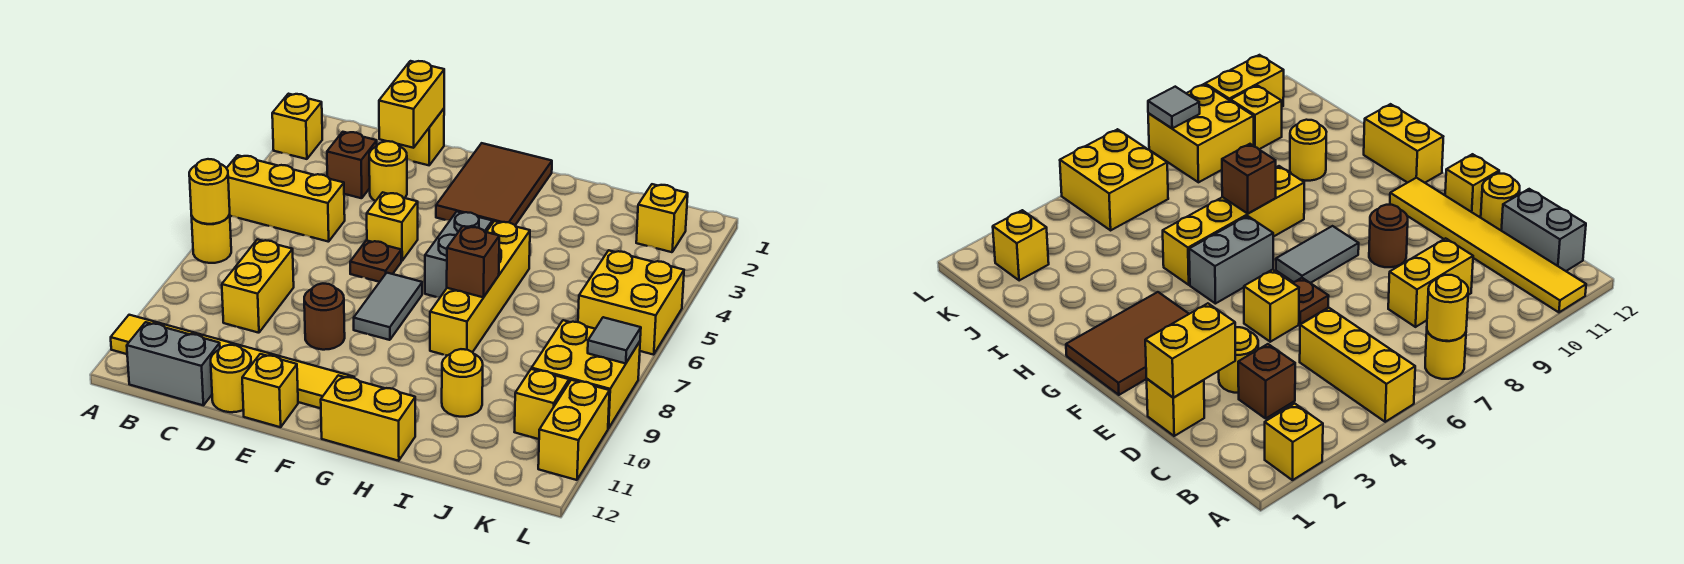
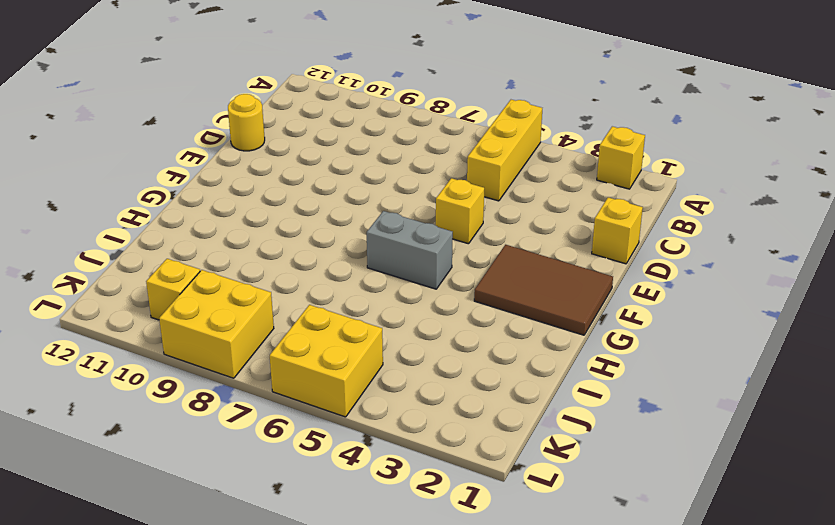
none -> yellow 1x1 round brick [191,214,231,263]
none -> yellow 1x6 tile [111,315,354,408]
none -> grey 1x2 brick [127,322,220,405]

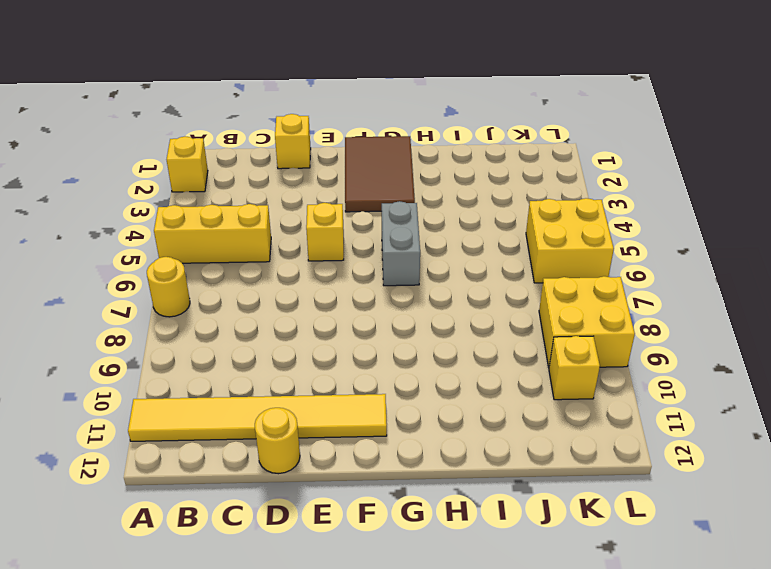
none -> grey 1x2 brick [127,322,220,405]
none -> brown 1x1 brick [327,132,377,198]
none -> yellow 1x2 brick [222,239,294,333]

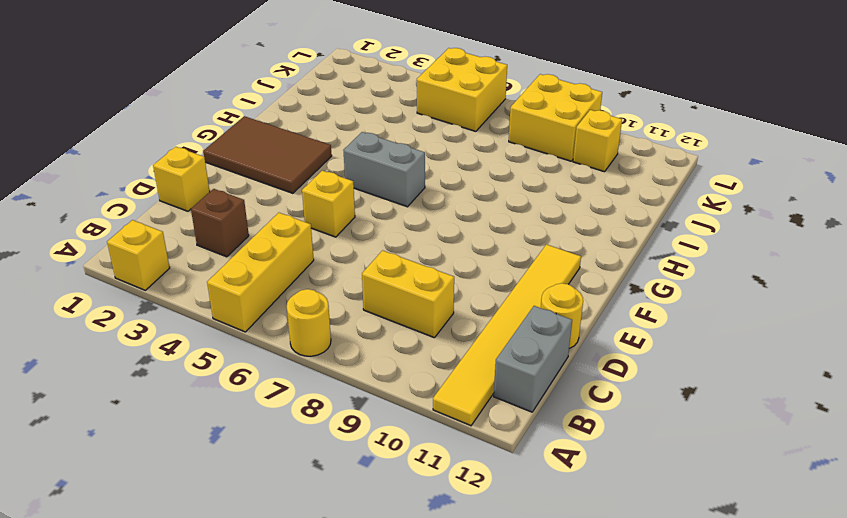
none -> yellow 1x1 round brick [369,141,407,201]
none -> brown 1x1 plate [350,240,401,282]
none -> brown 1x1 round brick [304,284,345,350]

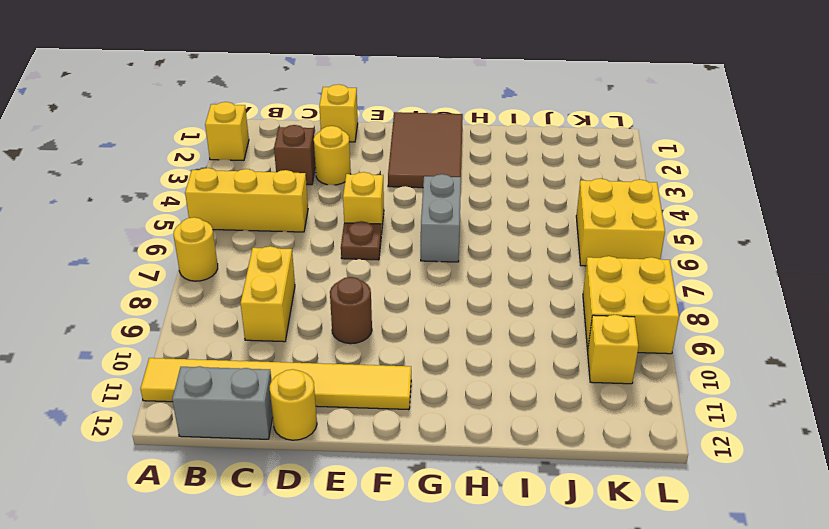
none -> yellow 1x1 brick [242,354,298,427]
none -> grey 1x2 tile [354,273,422,340]
none -> yellow 1x2 brick [321,375,415,461]

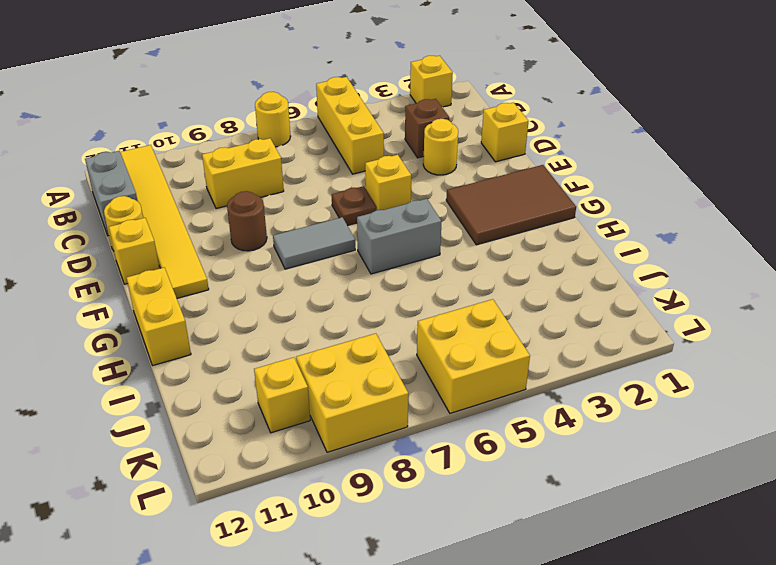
none -> yellow 1x4 brick [430,221,530,356]
none -> yellow 1x1 round brick [442,349,483,417]
none -> yellow 1x1 brick [636,184,688,252]

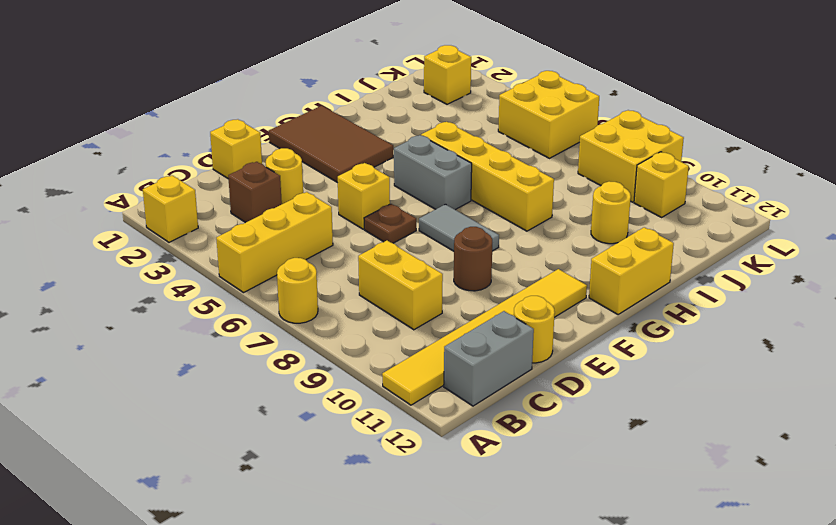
none -> yellow 1x1 brick [242,354,298,427]
none -> yellow 1x2 brick [538,380,610,480]
none -> yellow 1x1 round brick [189,159,230,224]

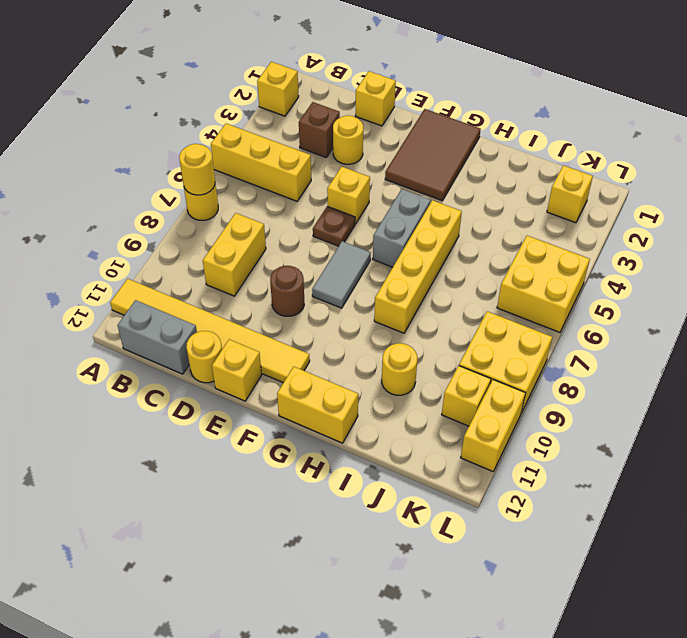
none -> yellow 1x2 brick [379,61,444,148]
none -> brown 1x1 brick [447,226,499,297]
none -> grey 1x1 tile [588,317,641,364]

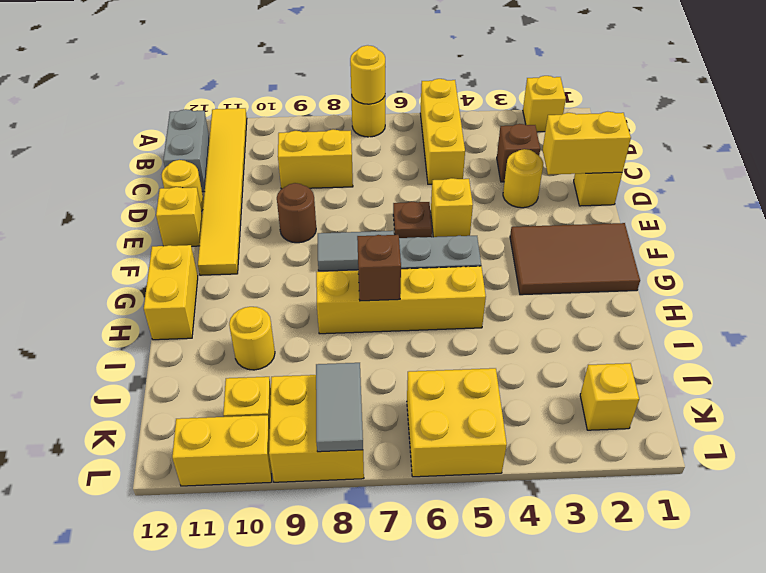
grey 1x2 tile [316,363,363,452] -> grey 1x1 tile [588,317,641,364]

